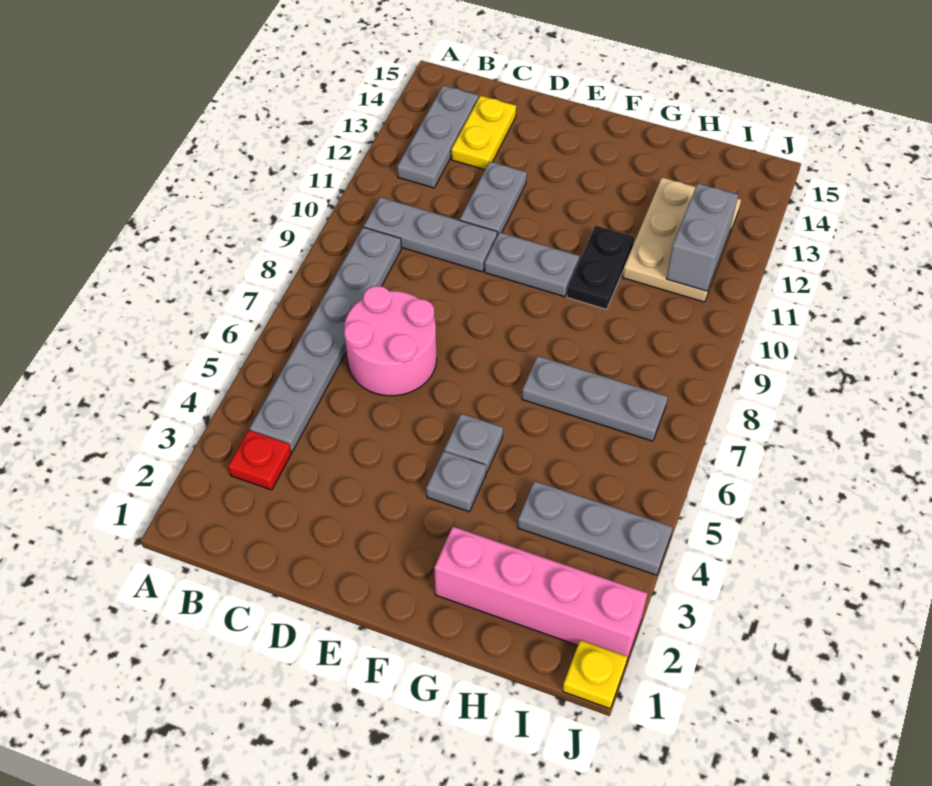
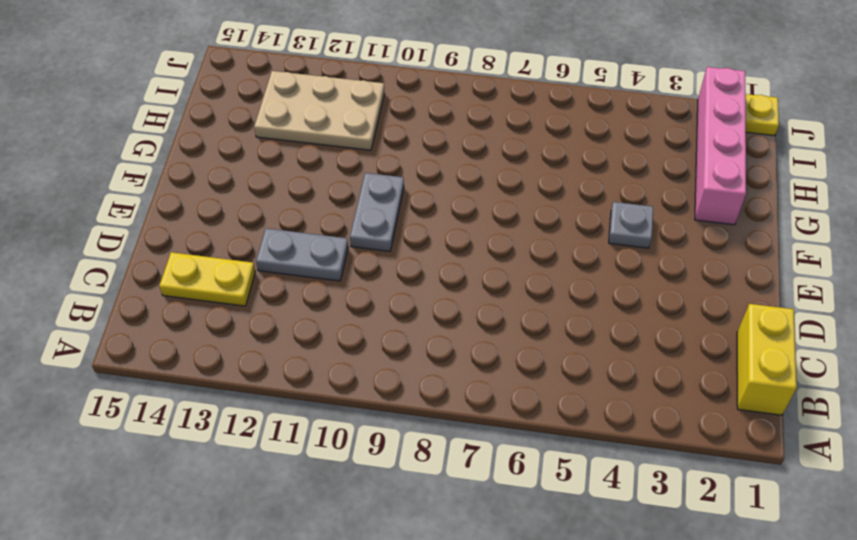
yellow 1x2 brick [737,304,797,415] -> none
none -> red 1x1 plate [228,430,292,490]
none -> grey 1x6 plate [250,227,401,452]
none -> grey 1x3 plate [364,197,497,272]

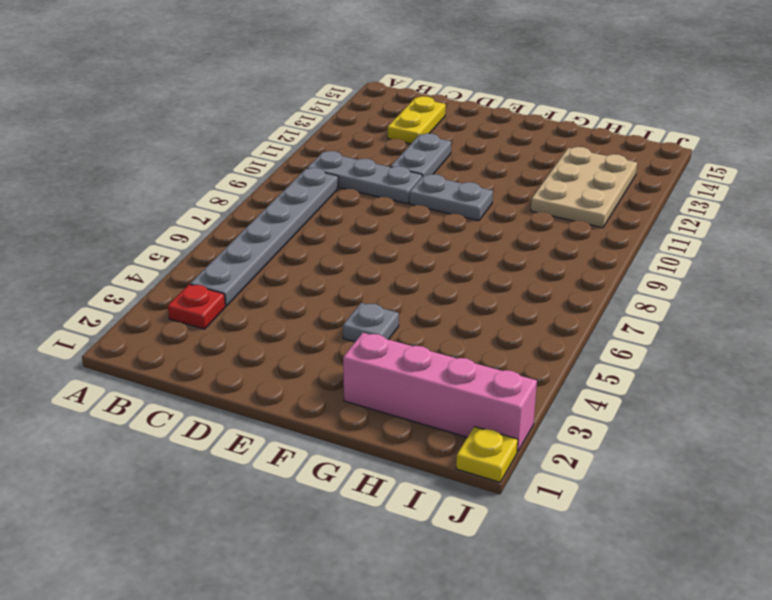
none -> grey 1x3 plate [397,85,478,188]
none -> pink 2x2 round brick [344,286,437,396]
none -> grey 1x1 plate [444,414,503,473]

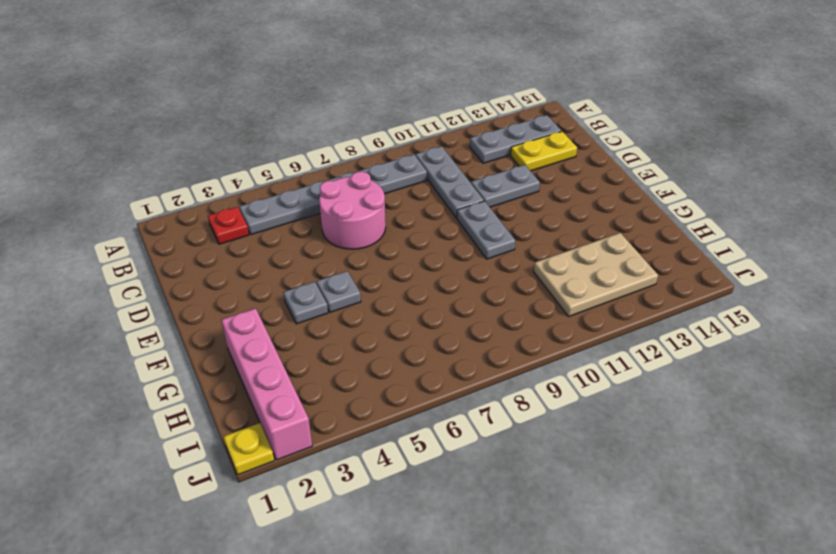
none -> grey 1x3 plate [522,356,668,441]
none -> black 1x2 plate [567,225,634,309]
none -> grey 1x3 plate [518,481,673,575]

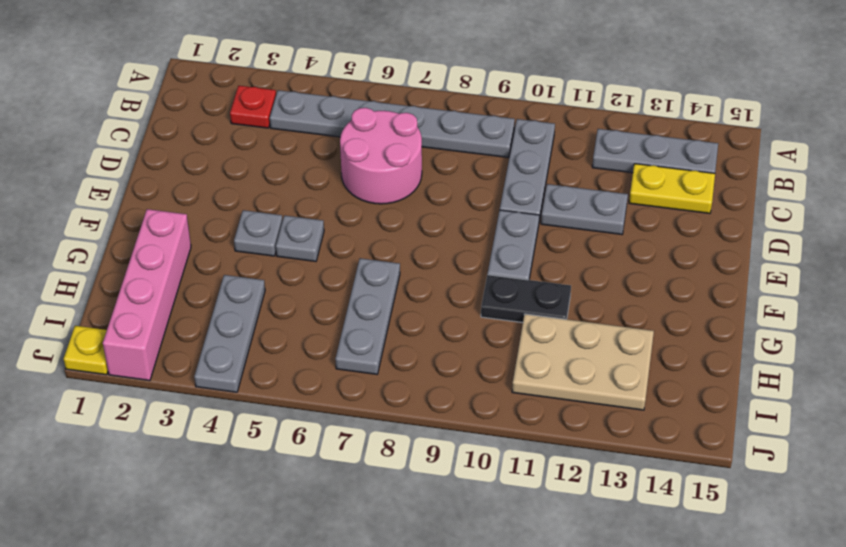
none -> grey 1x2 brick [667,183,738,291]

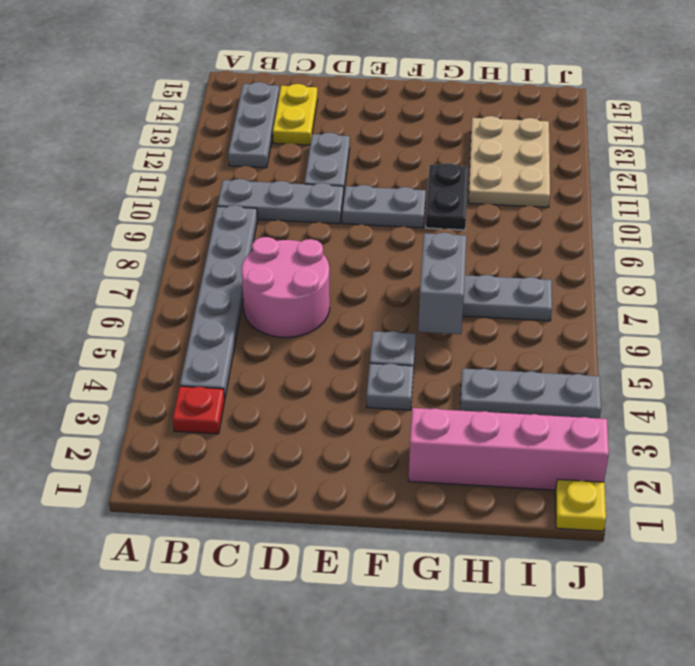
grey 1x2 brick [418,232,466,334] -> grey 1x2 brick moved to [667,183,738,291]

